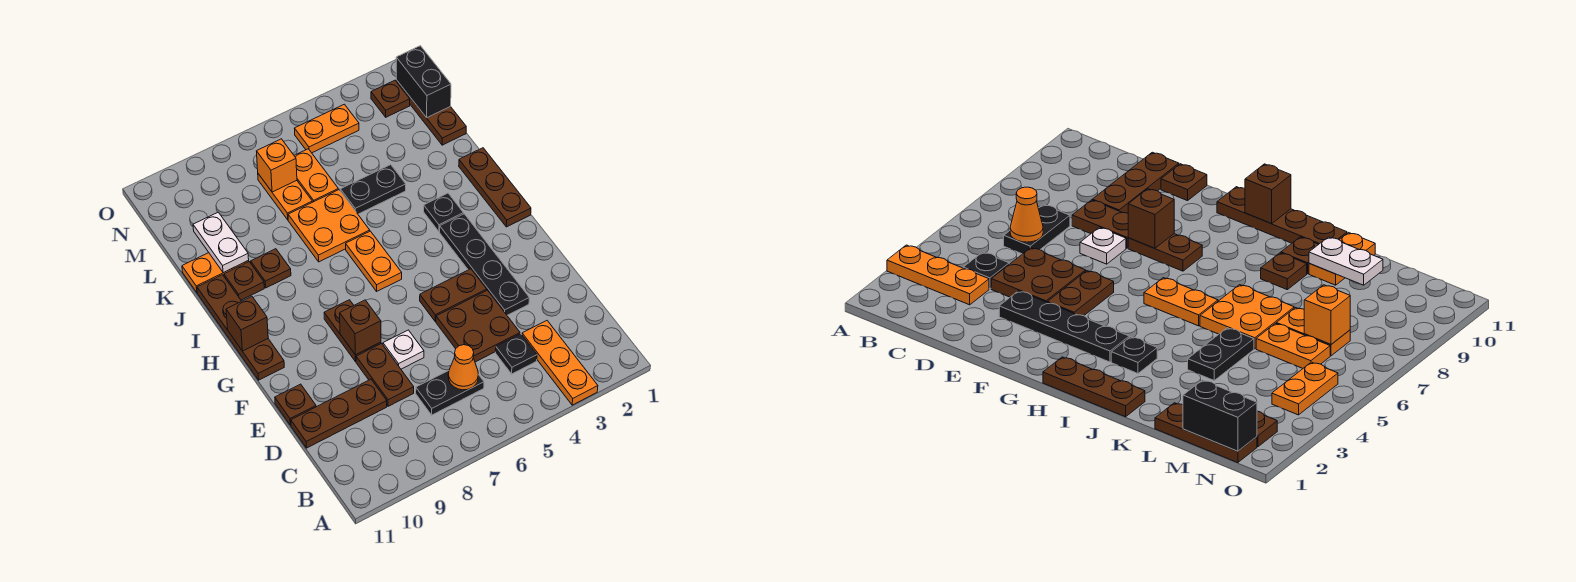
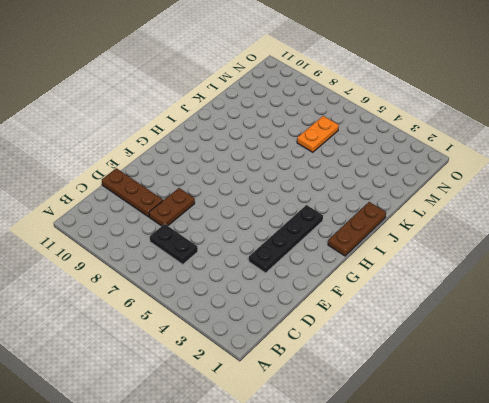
none -> orange 1x3 plate [522,321,598,405]
none -> black 1x1 plate [496,334,537,374]
none -> brown 2x2 plate [436,290,520,362]
none -> white 1x1 plate [383,330,424,369]

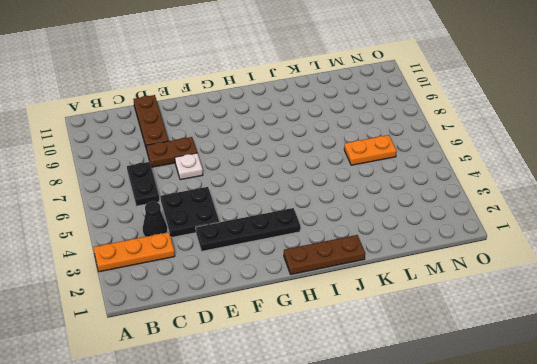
black 1x1 cone [143,201,167,237] -> black 1x1 plate [496,334,537,374]
black 2x2 plate [160,187,219,238] -> brown 2x2 plate [436,290,520,362]
none -> brown 1x1 plate [275,384,316,425]
none -> brown 1x2 plate [420,269,487,321]
none -> brown 1x2 plate [324,300,381,362]
none -> brown 1x4 plate [197,275,284,380]

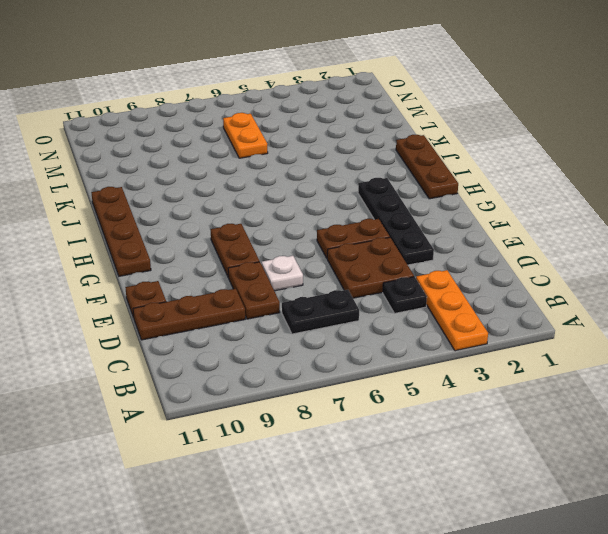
none -> orange 1x2 plate [346,231,402,291]
none -> black 1x1 plate [424,193,464,231]
none -> orange 2x2 plate [288,190,370,262]
none -> brown 1x1 plate [251,249,291,288]

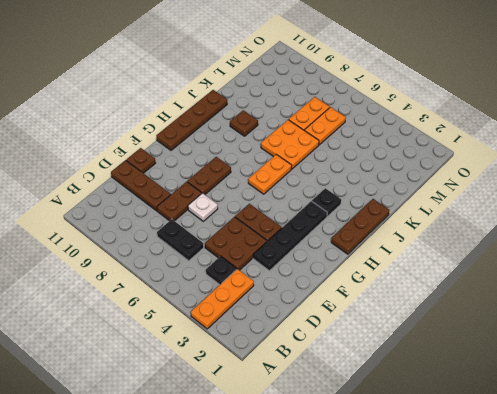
none -> brown 1x1 plate [224,262,264,300]
none -> black 1x2 plate [340,165,406,214]
none -> orange 1x2 plate [182,253,249,292]
none -> brown 1x3 plate [396,80,466,145]

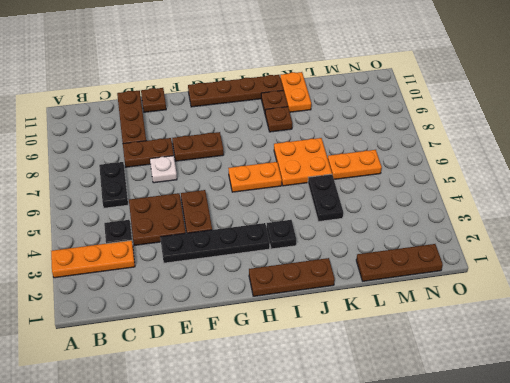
none -> orange 1x2 plate [258,174,312,220]
none -> brown 1x1 plate [371,80,410,117]
none -> orange 1x2 plate [294,104,359,153]
none -> orange 1x1 cone [448,345,478,390]

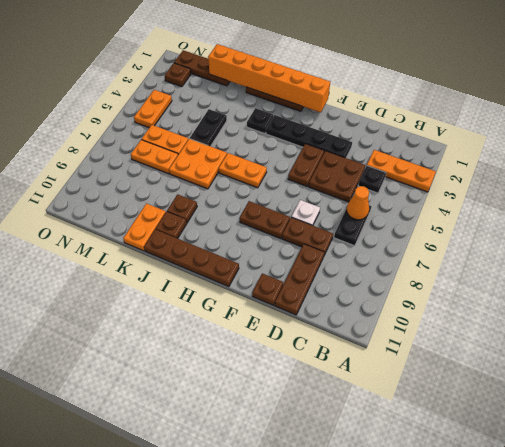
orange 1x6 brick [208,44,330,112] -> none
none -> brown 1x1 brick [340,300,381,355]
none -> brown 1x1 brick [226,296,268,351]
none -> white 1x2 plate [193,212,249,273]
none -> black 1x2 brick [396,46,451,118]

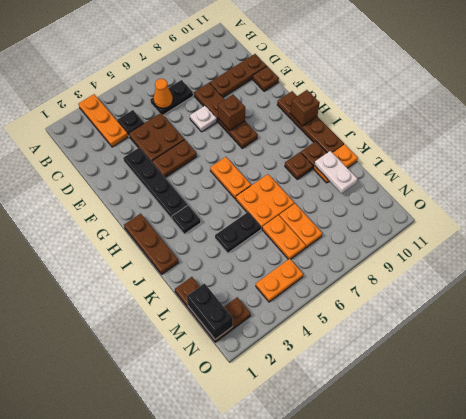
none -> orange 1x1 brick [257,139,297,192]

